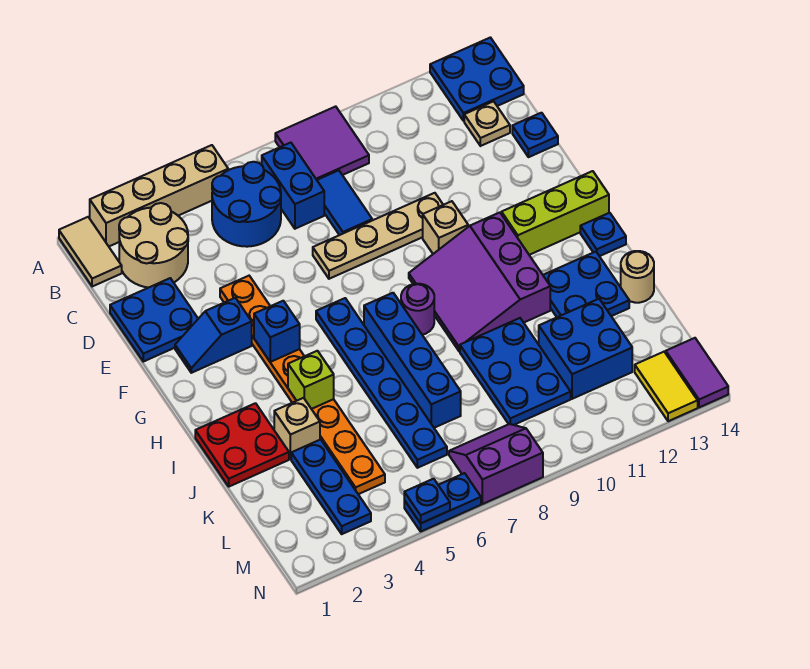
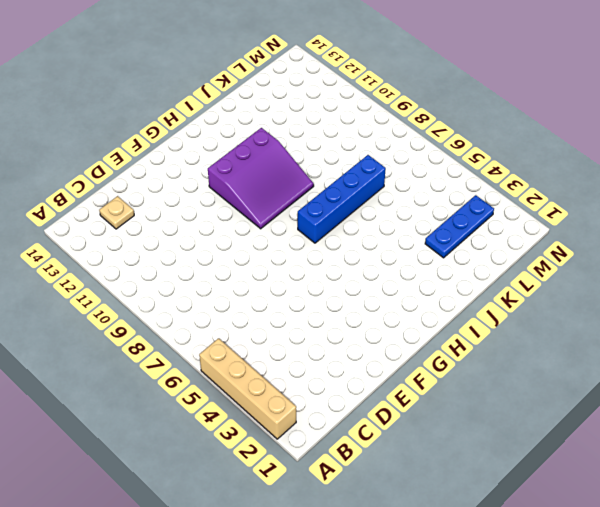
none -> tan 1x2 tile [59,217,122,287]
none -> purple 2x2 tile [275,106,369,180]
none -> blue 2x2 plate [430,38,524,121]
none -> tan 2x2 round brick [119,203,188,288]

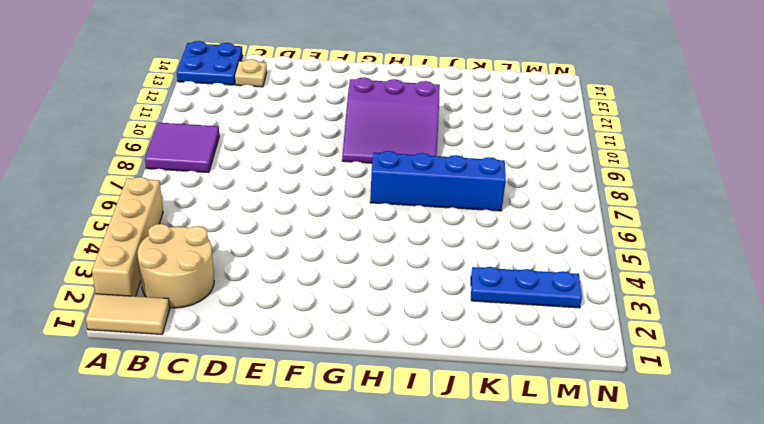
none -> blue 2x2 round brick [212,162,281,247]
none -> blue 1x2 brick [262,143,324,229]
none -> blue 1x2 tile [317,170,372,235]
none -> blue 2x2 plate [110,278,198,362]

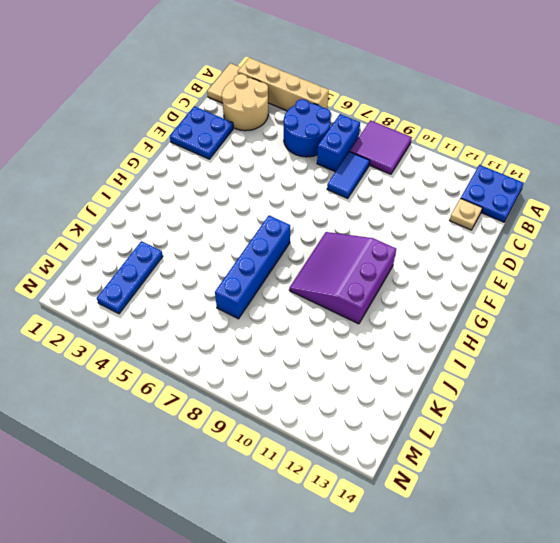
none -> blue 1x1 plate [512,113,558,157]
none -> orange 1x8 plate [220,276,385,494]
none -> tan 1x4 plate [313,193,443,279]
none -> blue 1x2 slope [175,298,252,373]

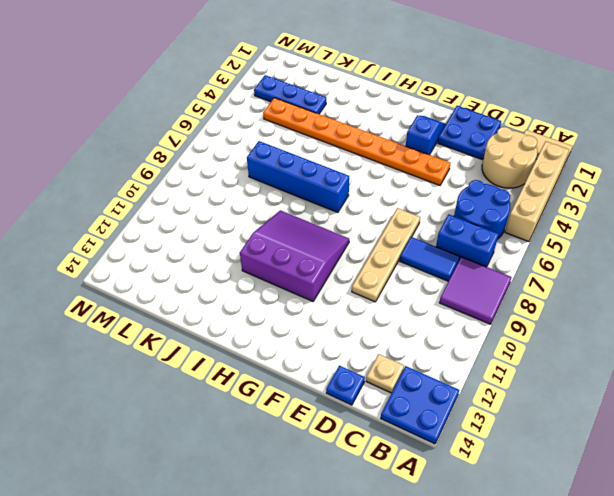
none -> tan 1x1 brick [423,201,468,254]
none -> blue 1x6 plate [316,298,447,468]
none -> lime 1x3 brick [502,171,609,255]
none -> purple 1x1 round brick [401,284,434,335]

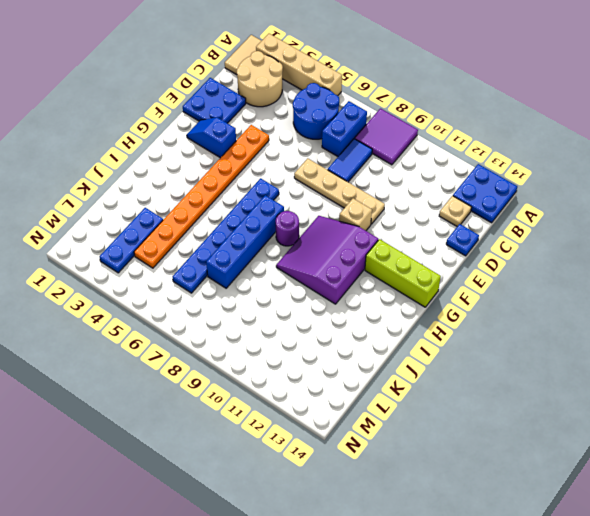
none -> blue 1x1 plate [580,213,626,256]
none -> red 2x2 plate [195,403,289,487]
none -> blue 2x2 plate [543,252,629,317]
none -> tan 1x1 brick [274,398,320,459]

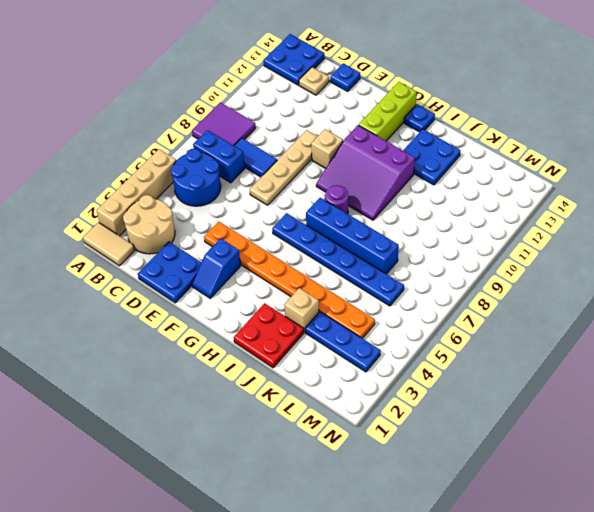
none -> blue 2x3 plate [460,318,571,425]
none -> tan 1x1 round brick [621,251,654,303]
none -> blue 2x2 brick [539,299,632,399]
none -> purple 2x2 slope [449,424,543,504]

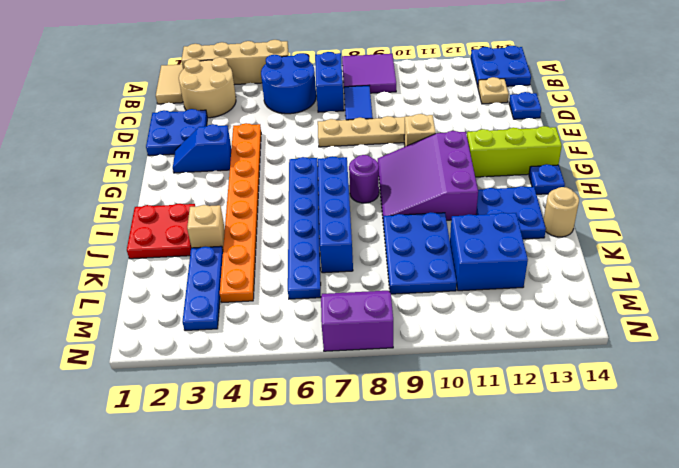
none -> yellow 1x2 tile [635,352,698,421]
none -> purple 1x2 tile [666,338,728,407]
none -> blue 1x2 plate [404,473,481,531]
none -> blue 1x1 brick [254,301,300,362]

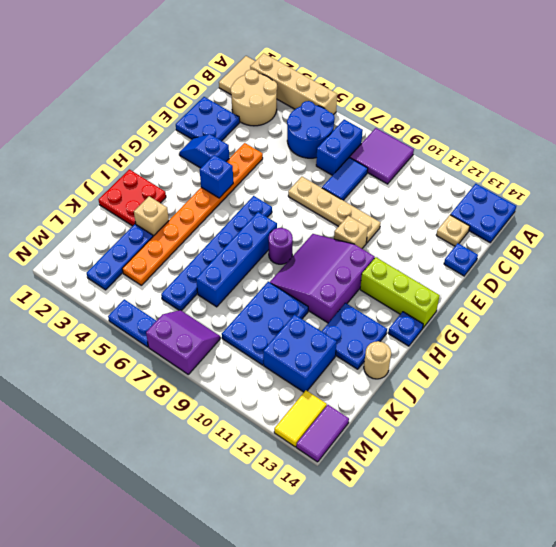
none -> lime 1x1 brick [288,351,334,409]
none -> blue 1x1 plate [404,479,450,523]

